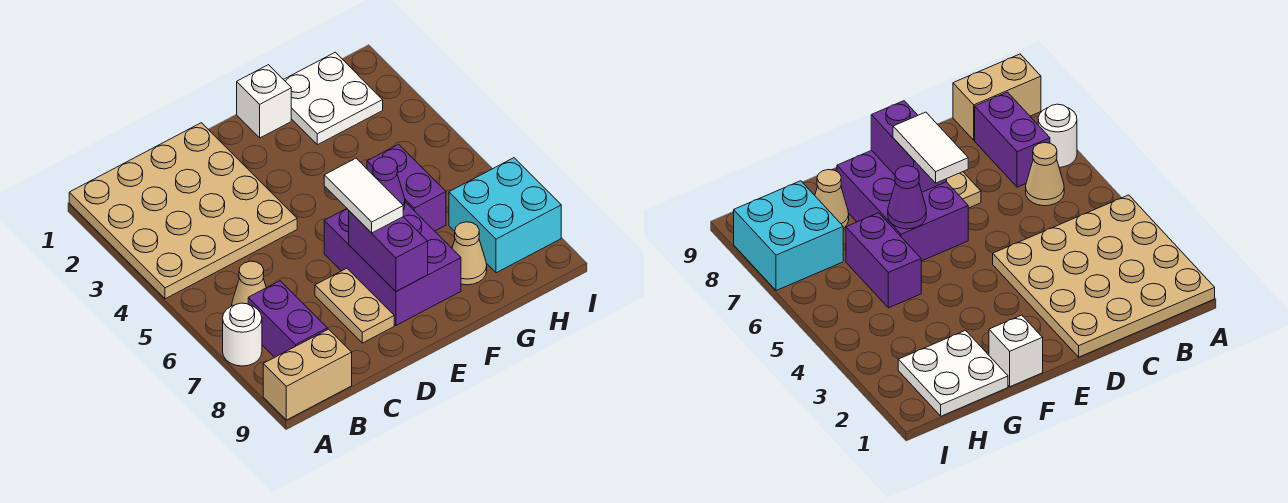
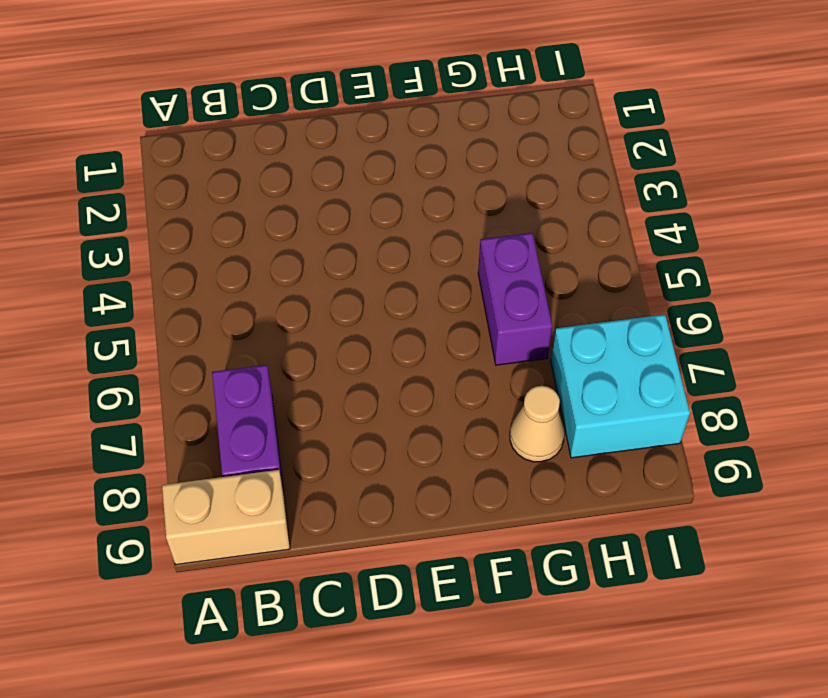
none -> tan 4x4 plate [69,123,297,299]
none -> white 1x1 round brick [223,303,262,366]
none -> tan 1x1 cone [232,261,266,306]

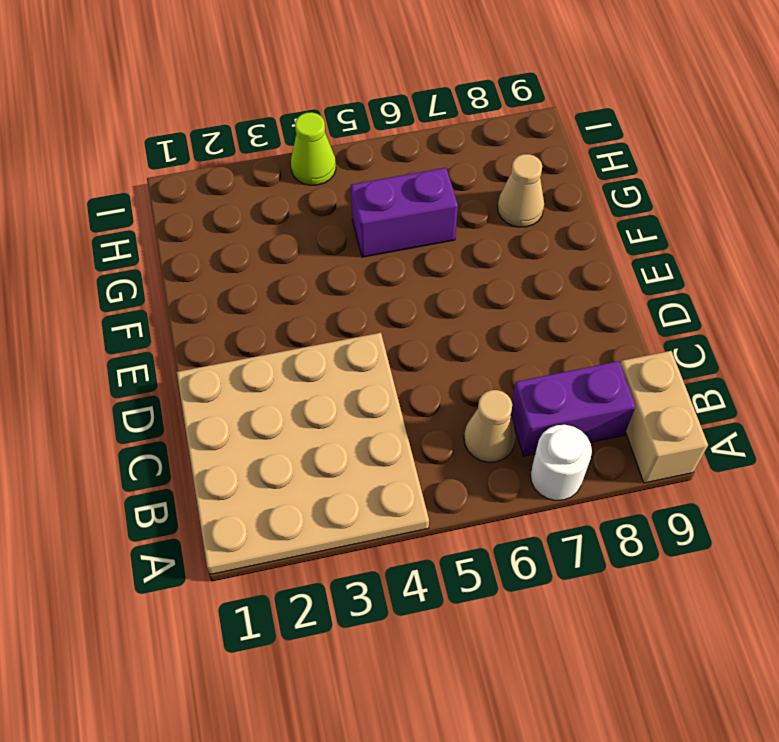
lime 1x1 cone [291,112,336,185] -> none
none -> tan 1x2 plate [315,268,394,343]
none -> purple 2x3 brick [324,202,461,325]
none -> white 1x1 brick [237,65,291,138]

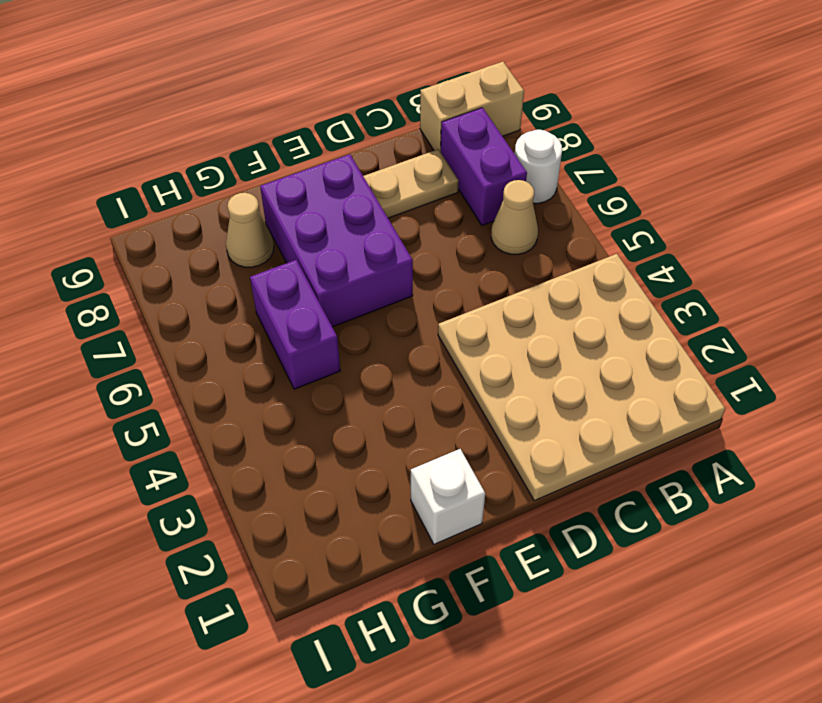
tan 1x2 plate [363,149,459,218] -> tan 1x2 plate turned to [315,268,394,343]
none -> white 2x2 plate [283,52,383,145]
none -> cyan 2x2 brick [449,158,561,273]
none -> purple 1x2 brick [349,211,428,291]

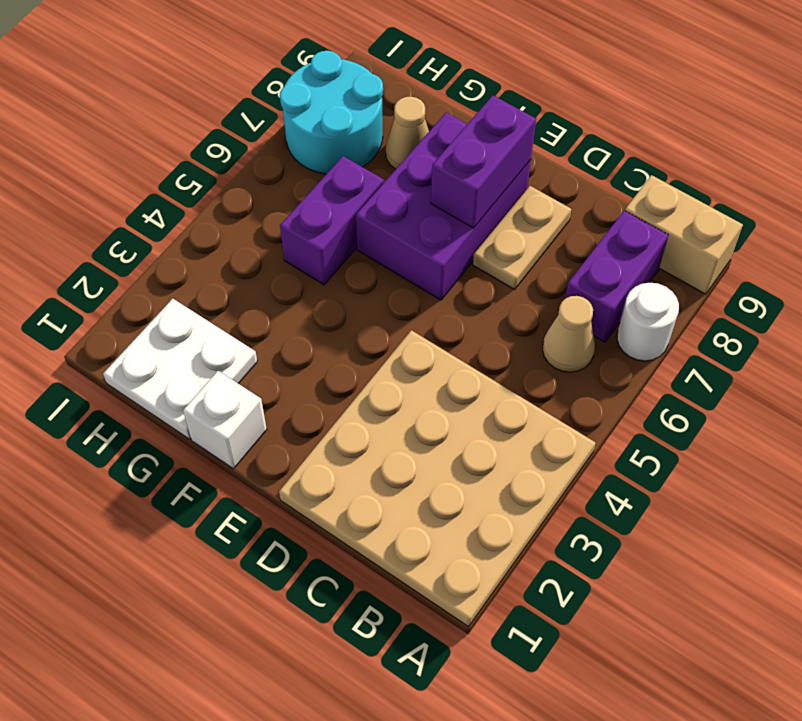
cyan 2x2 round brick [280,51,383,174] -> cyan 2x2 brick [449,158,561,273]
none -> purple 1x1 cone [373,157,405,210]
none -> white 1x2 tile [324,158,403,233]

